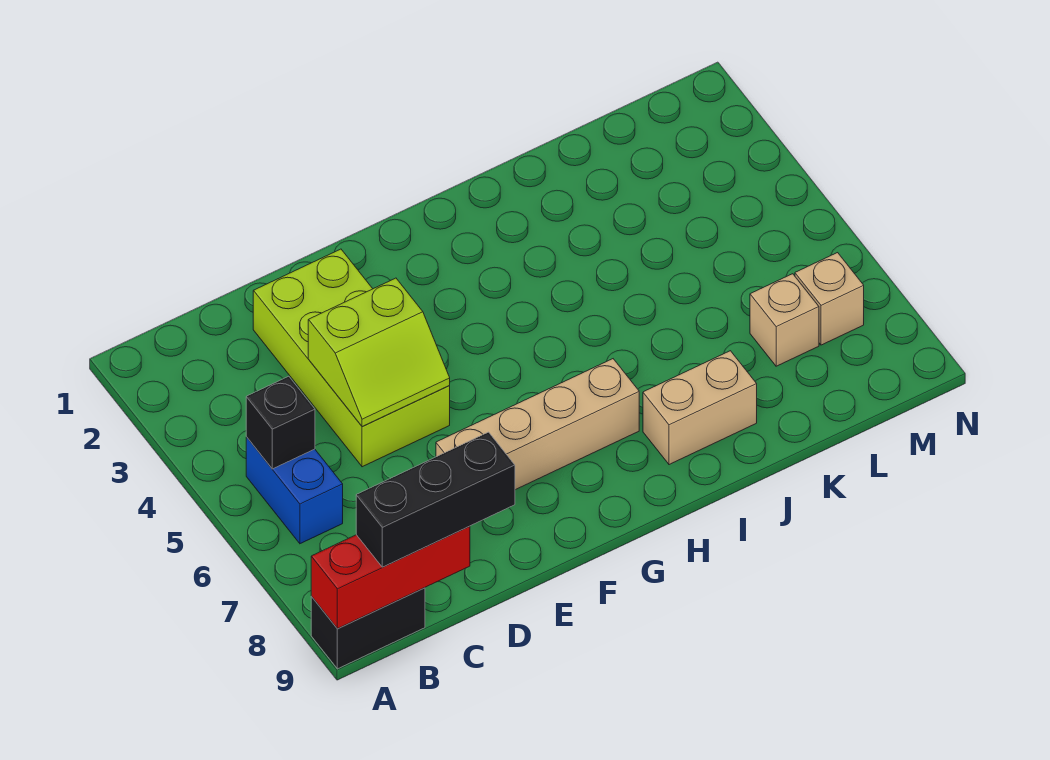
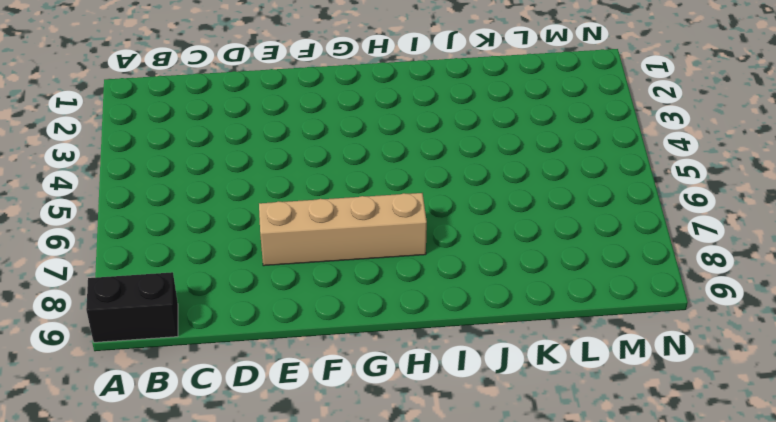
none -> blue 1x2 brick [246,437,343,544]
none -> lime 2x4 brick [253,249,450,467]

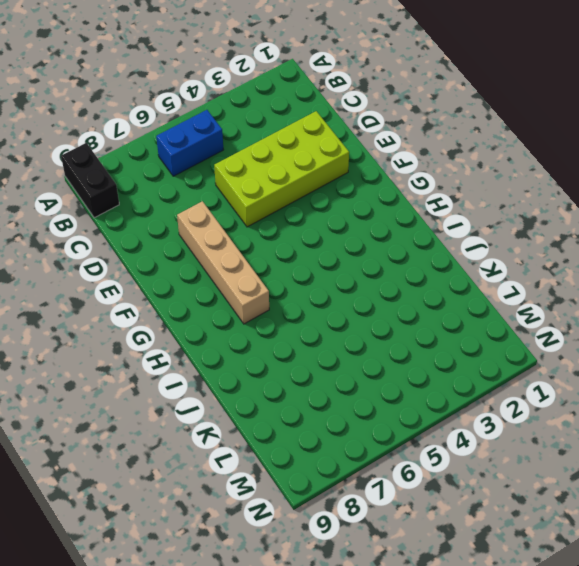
none -> tan 1x2 brick [643,351,757,465]
none -> tan 1x1 brick [750,274,819,366]

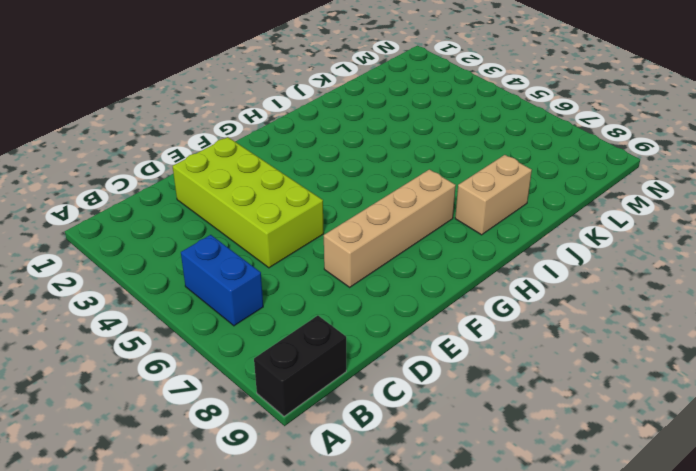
none -> tan 1x1 brick [750,274,819,366]
none -> tan 1x1 brick [795,253,864,345]

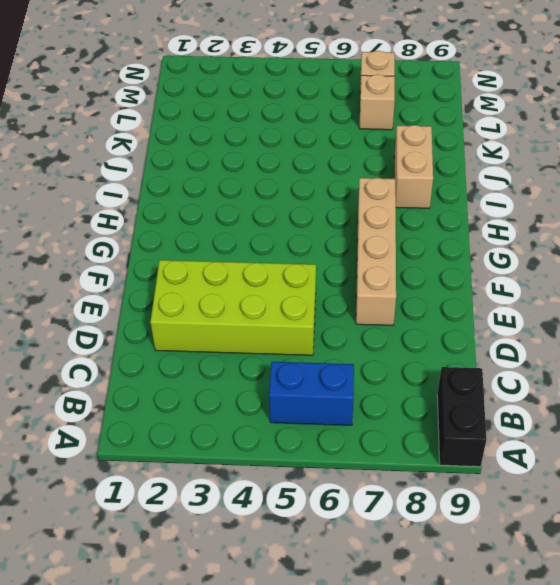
none -> red 1x3 brick [311,526,470,629]
none -> black 1x1 brick [246,376,315,469]

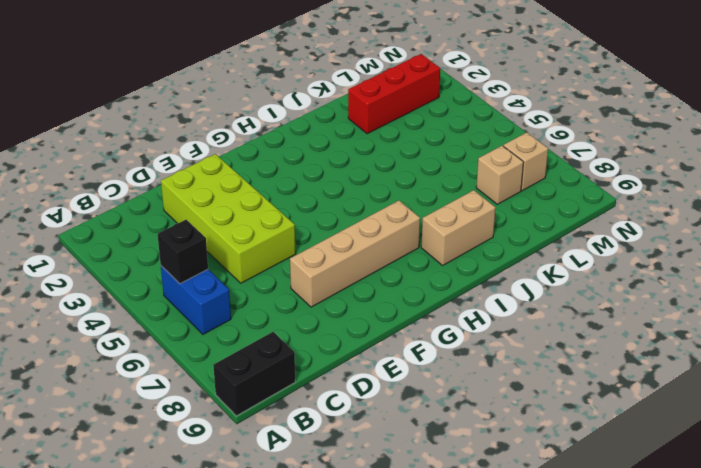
red 1x3 brick [348,54,440,134] -> red 1x3 brick moved to [311,526,470,629]
none -> lime 2x2 slope [308,278,450,427]
none -> black 1x3 brick [356,432,515,567]

